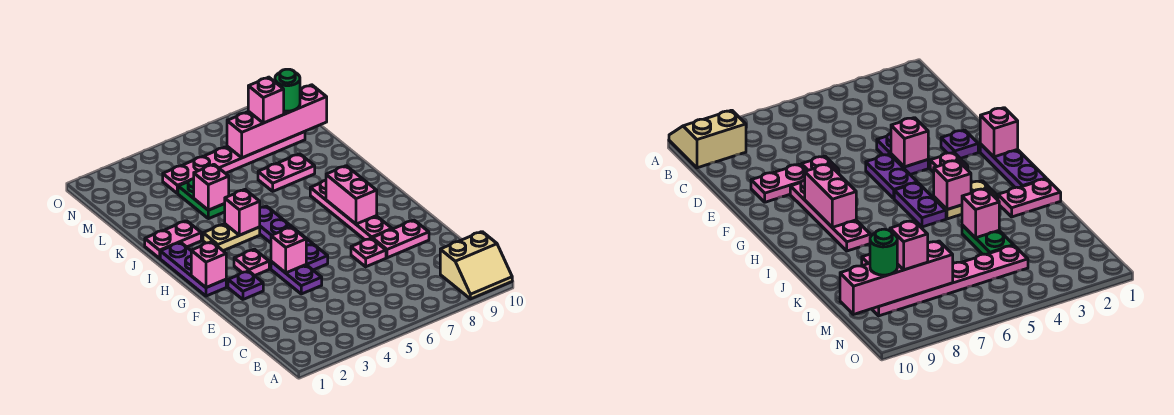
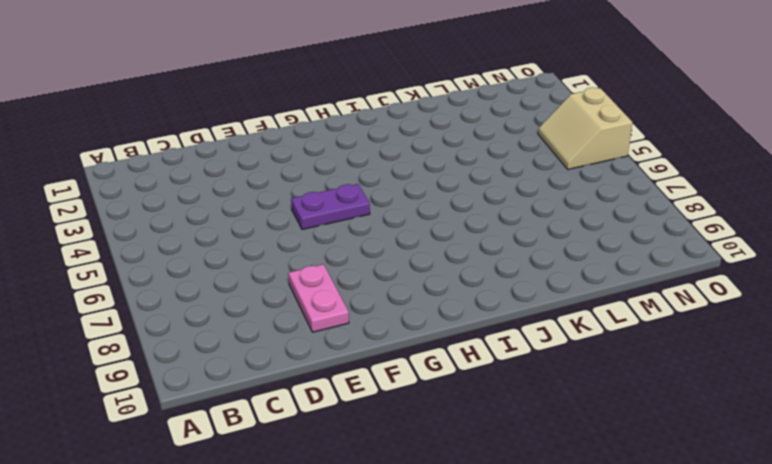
tan 2x2 slope [538,88,632,169] -> tan 2x2 slope moved to [440,232,512,299]
none -> purple 1x2 plate [271,262,322,294]
none -> pink 1x1 plate [351,238,386,267]
none -> purple 1x1 plate [228,271,263,299]

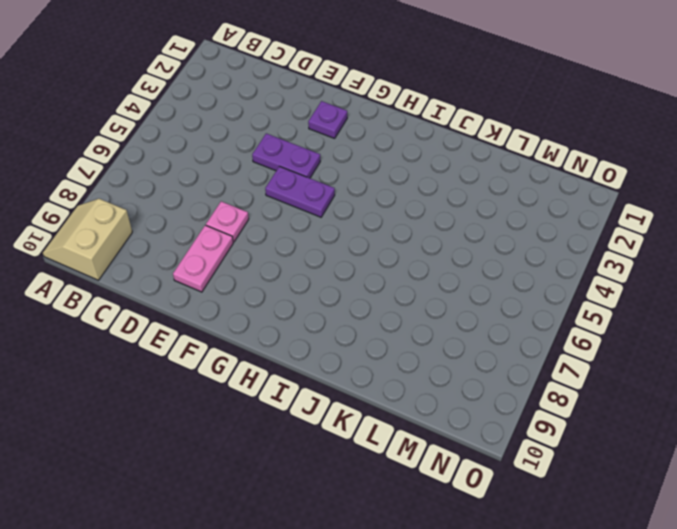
none -> pink 1x4 plate [310,180,392,240]
none -> purple 1x3 plate [160,242,226,296]
none -> pink 1x1 plate [234,249,269,276]

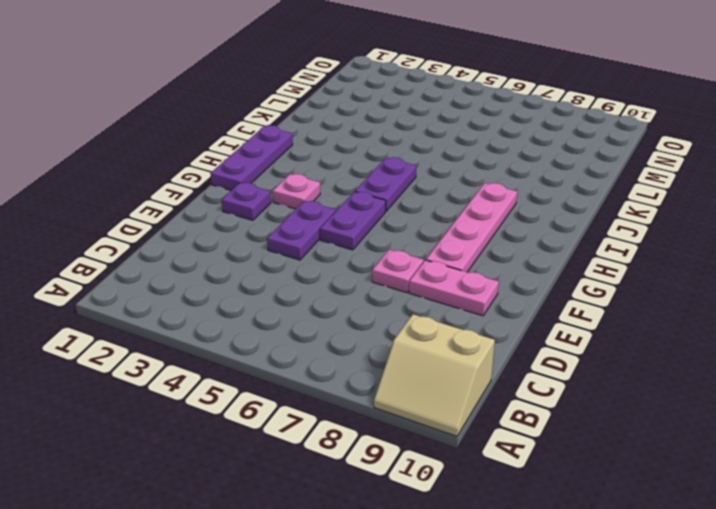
none -> tan 1x2 plate [203,224,260,251]
none -> pink 1x2 plate [145,221,201,258]
none -> green 1x2 plate [178,179,225,219]

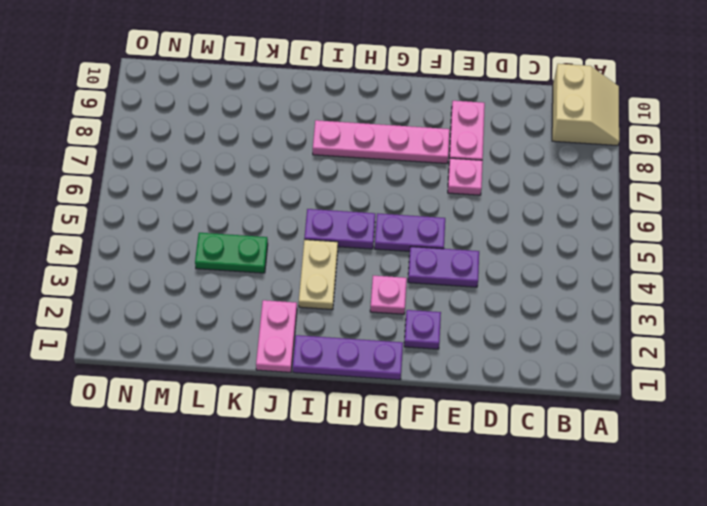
none -> pink 1x2 plate [258,154,315,191]
none -> pink 1x6 plate [163,132,305,194]
none -> pink 1x1 brick [271,227,306,273]

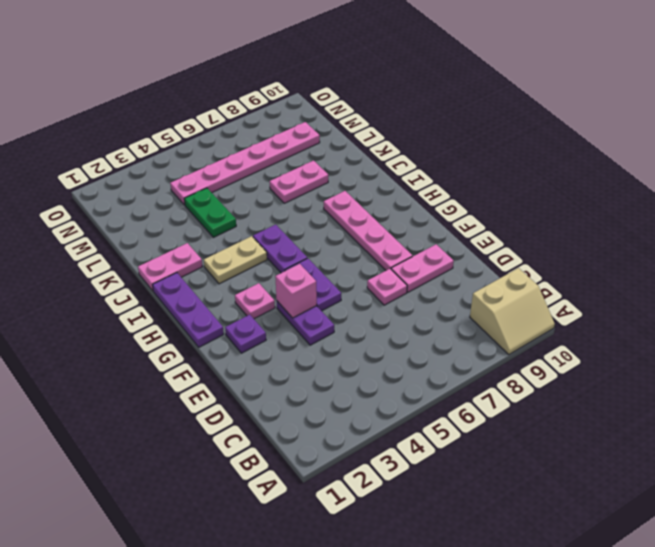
none -> pink 1x1 brick [191,242,226,288]
none -> pink 1x2 brick [326,166,377,224]
none -> pink 1x1 brick [224,190,260,235]

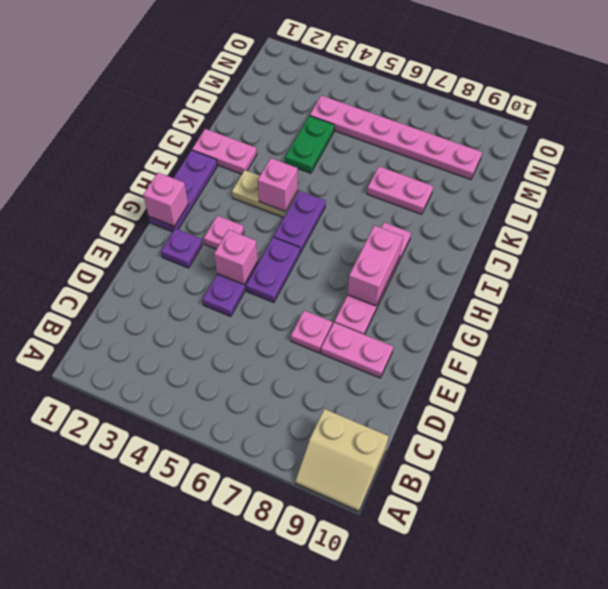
none -> pink 1x1 brick [194,164,229,210]
none -> pink 1x4 brick [227,85,327,158]
none -> pink 1x1 brick [248,77,284,123]

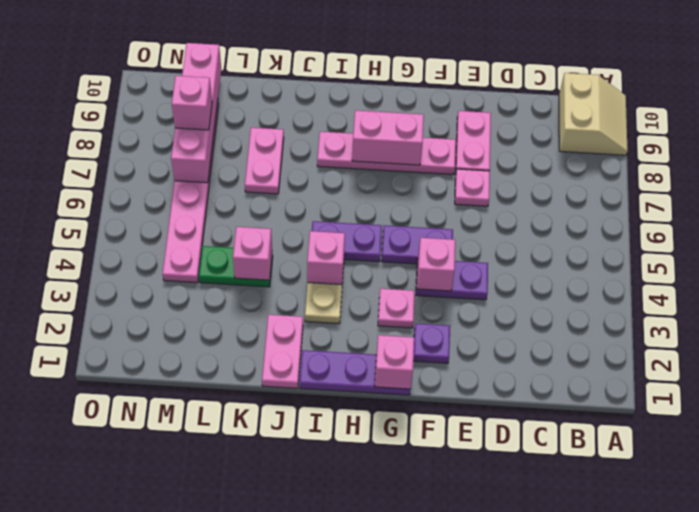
none -> green 1x1 round brick [275,69,300,111]

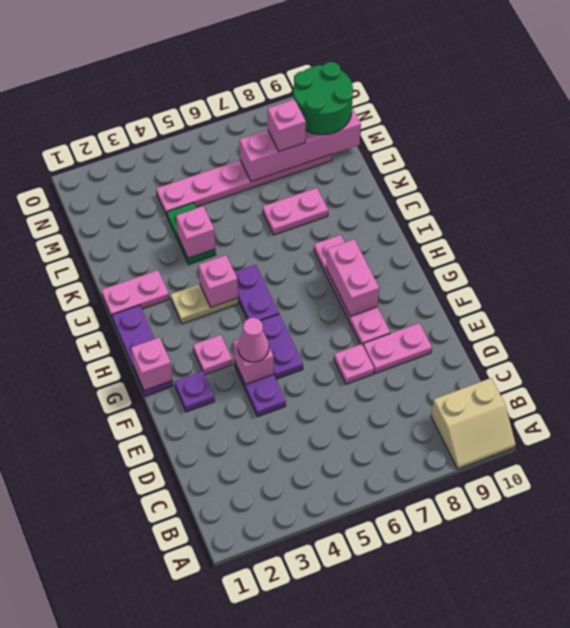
pink 1x1 cone [238,318,269,362] -> none
green 2x2 round brick [293,62,353,135] -> green 1x1 round brick [275,69,300,111]

